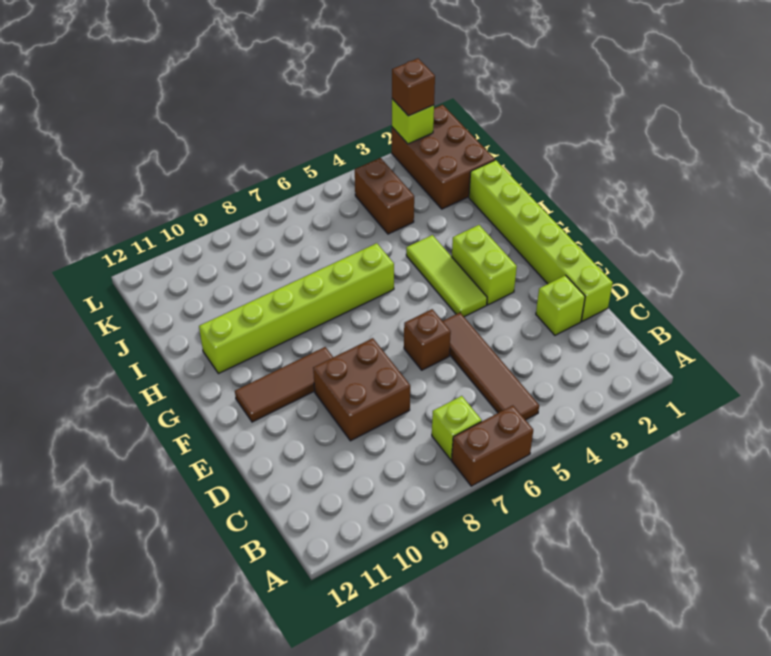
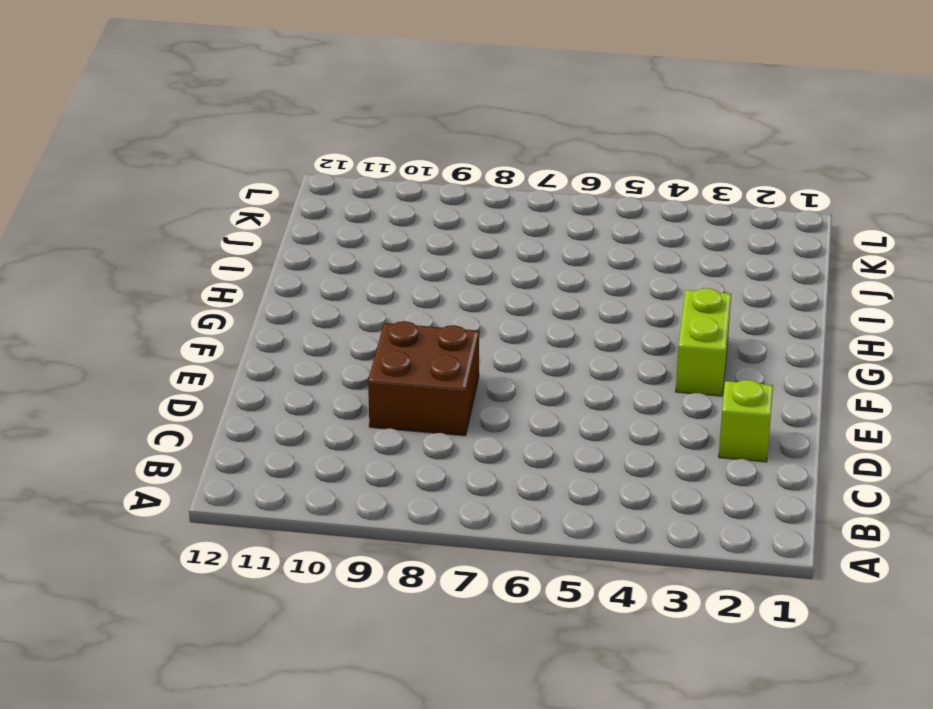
none -> brown 1x2 brick [452,405,533,486]
none -> brown 1x4 tile [443,313,539,420]
none -> lime 1x1 brick [432,396,482,460]

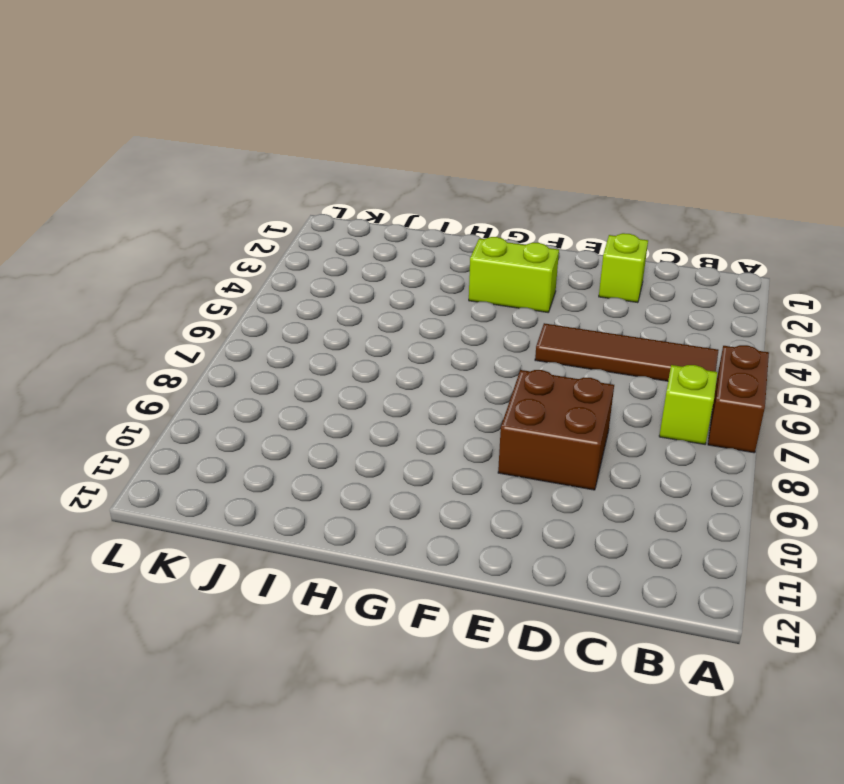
none -> lime 1x6 brick [469,160,613,321]
none -> brown 1x1 brick [404,309,451,370]
none -> lime 1x3 tile [406,235,487,317]

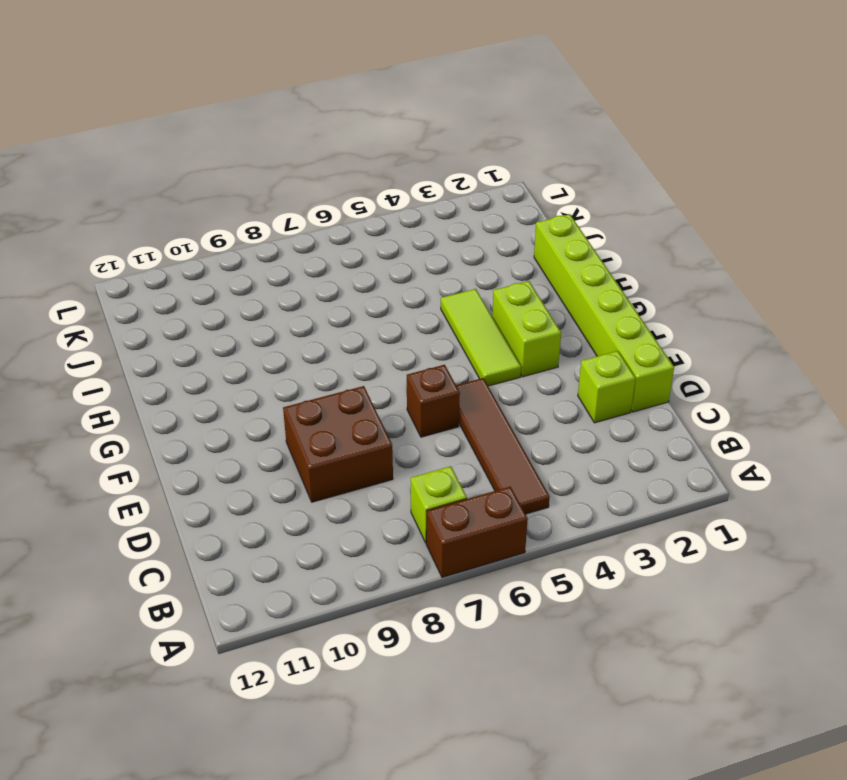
none -> brown 1x3 tile [235,347,333,422]
none -> lime 1x6 brick [199,243,394,374]
none -> brown 2x3 brick [392,105,495,209]

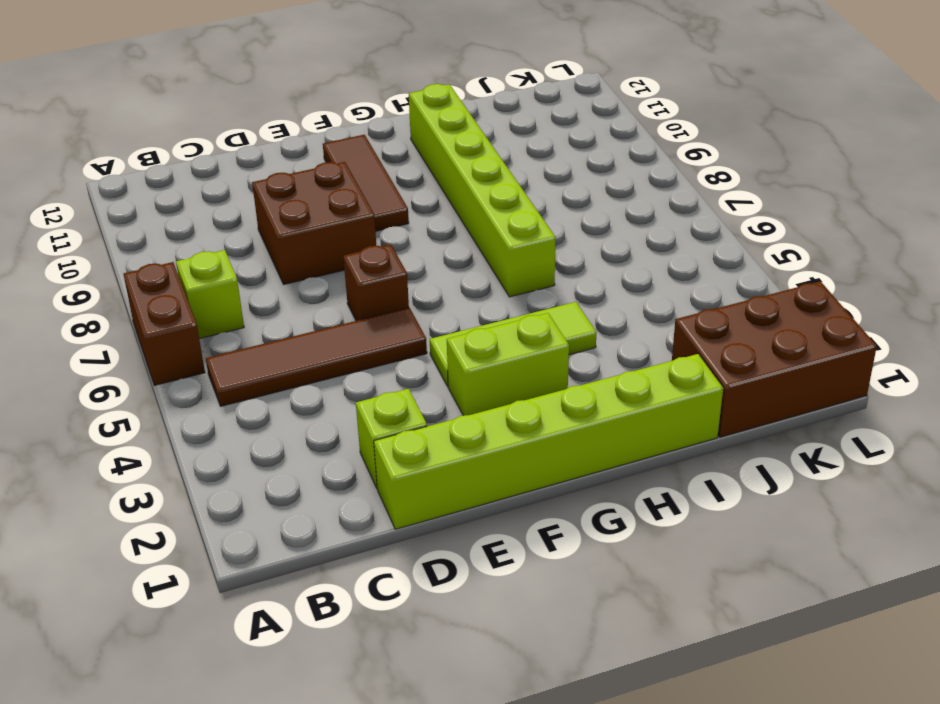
none -> brown 1x2 brick [355,158,414,234]
none -> lime 1x1 brick [392,99,434,144]
none -> brown 1x1 brick [392,58,435,116]

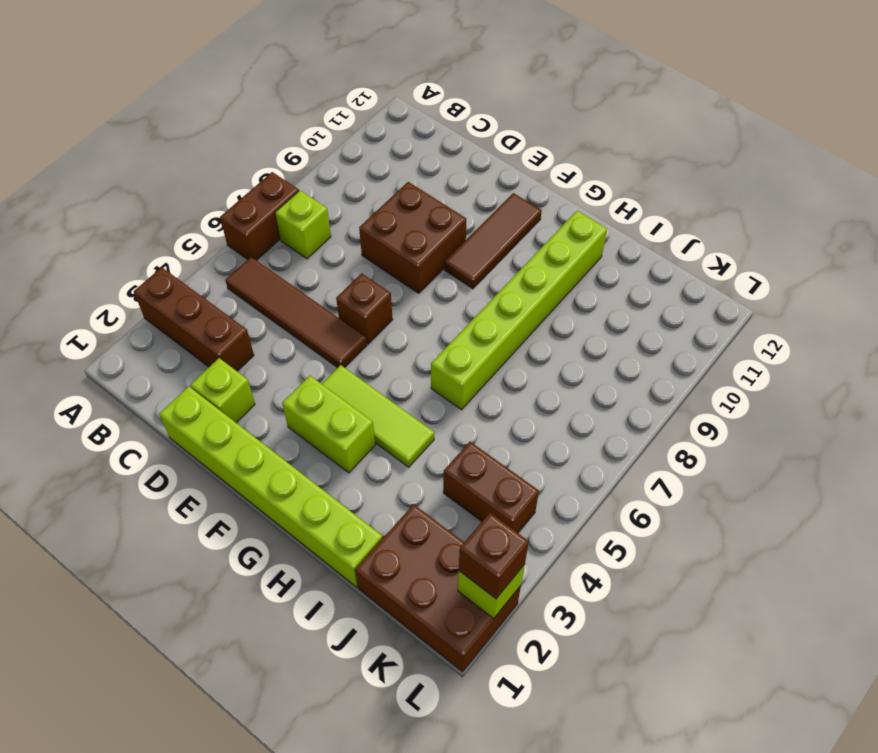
brown 1x3 brick [134,267,254,371] -> none

